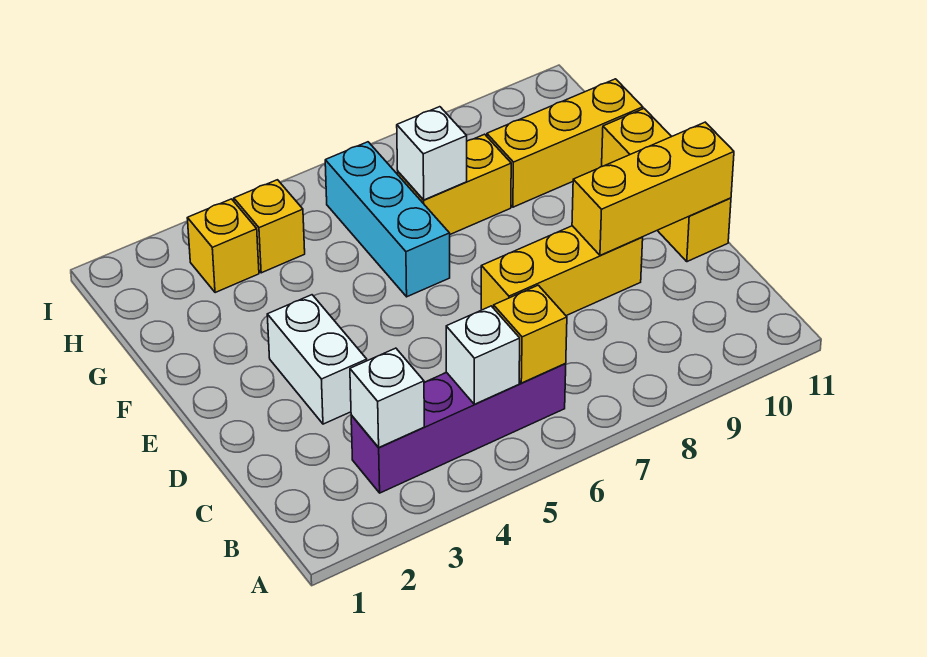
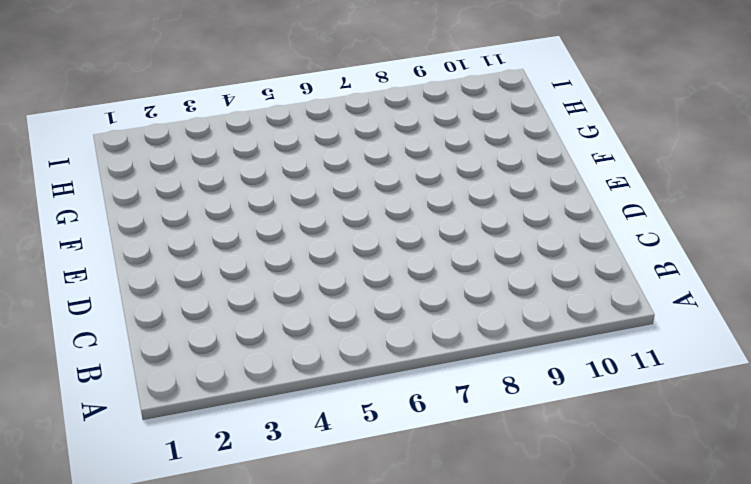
none -> purple 1x4 brick [351,364,566,493]
none -> white 1x2 brick [267,295,367,424]
none -> yellow 1x3 brick [481,226,643,316]

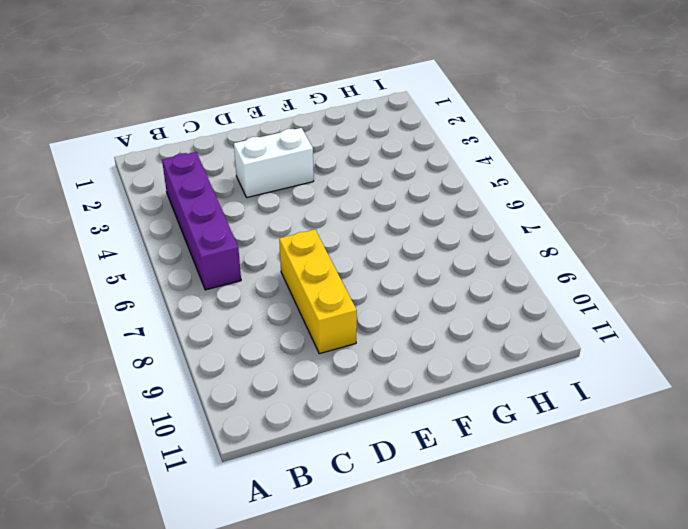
none -> yellow 1x3 brick [602,109,731,262]
none -> cyan 1x3 brick [325,142,450,297]
none -> yellow 1x2 brick [398,134,511,234]

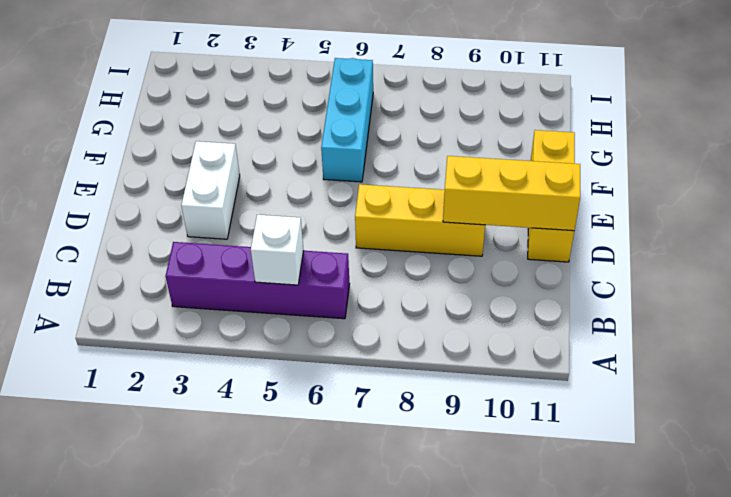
none -> yellow 1x2 brick [398,134,511,234]
none -> yellow 1x3 brick [487,79,643,207]
none -> yellow 1x1 brick [187,199,259,293]

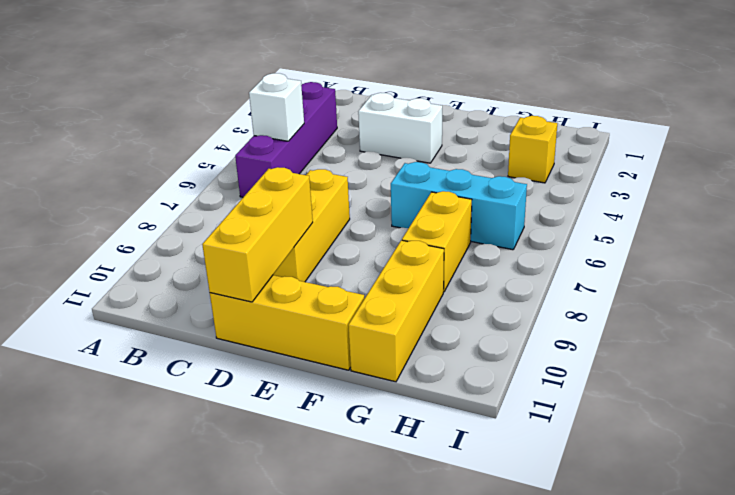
none -> yellow 1x1 brick [234,180,305,273]
none -> white 1x1 brick [350,348,424,447]
none -> yellow 1x1 brick [494,285,567,383]

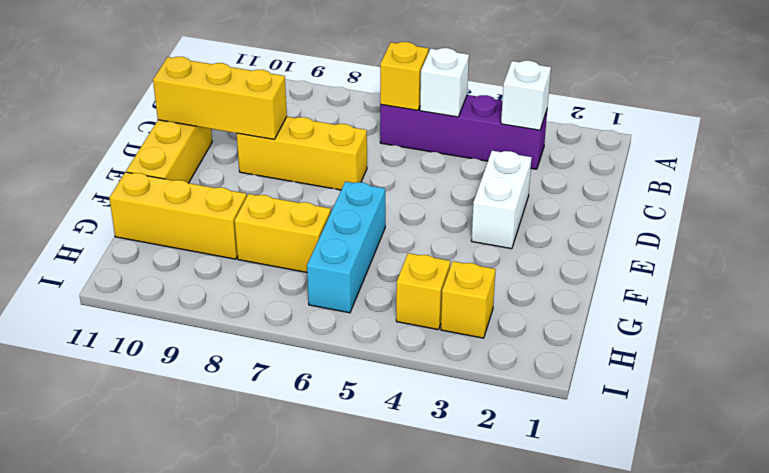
none -> white 1x1 brick [397,107,467,200]

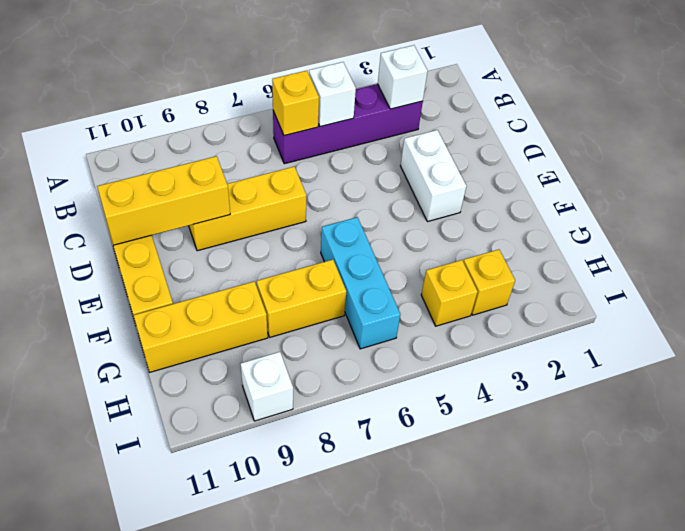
white 1x1 brick [241,352,293,421] -> white 1x1 brick moved to [397,107,467,200]

